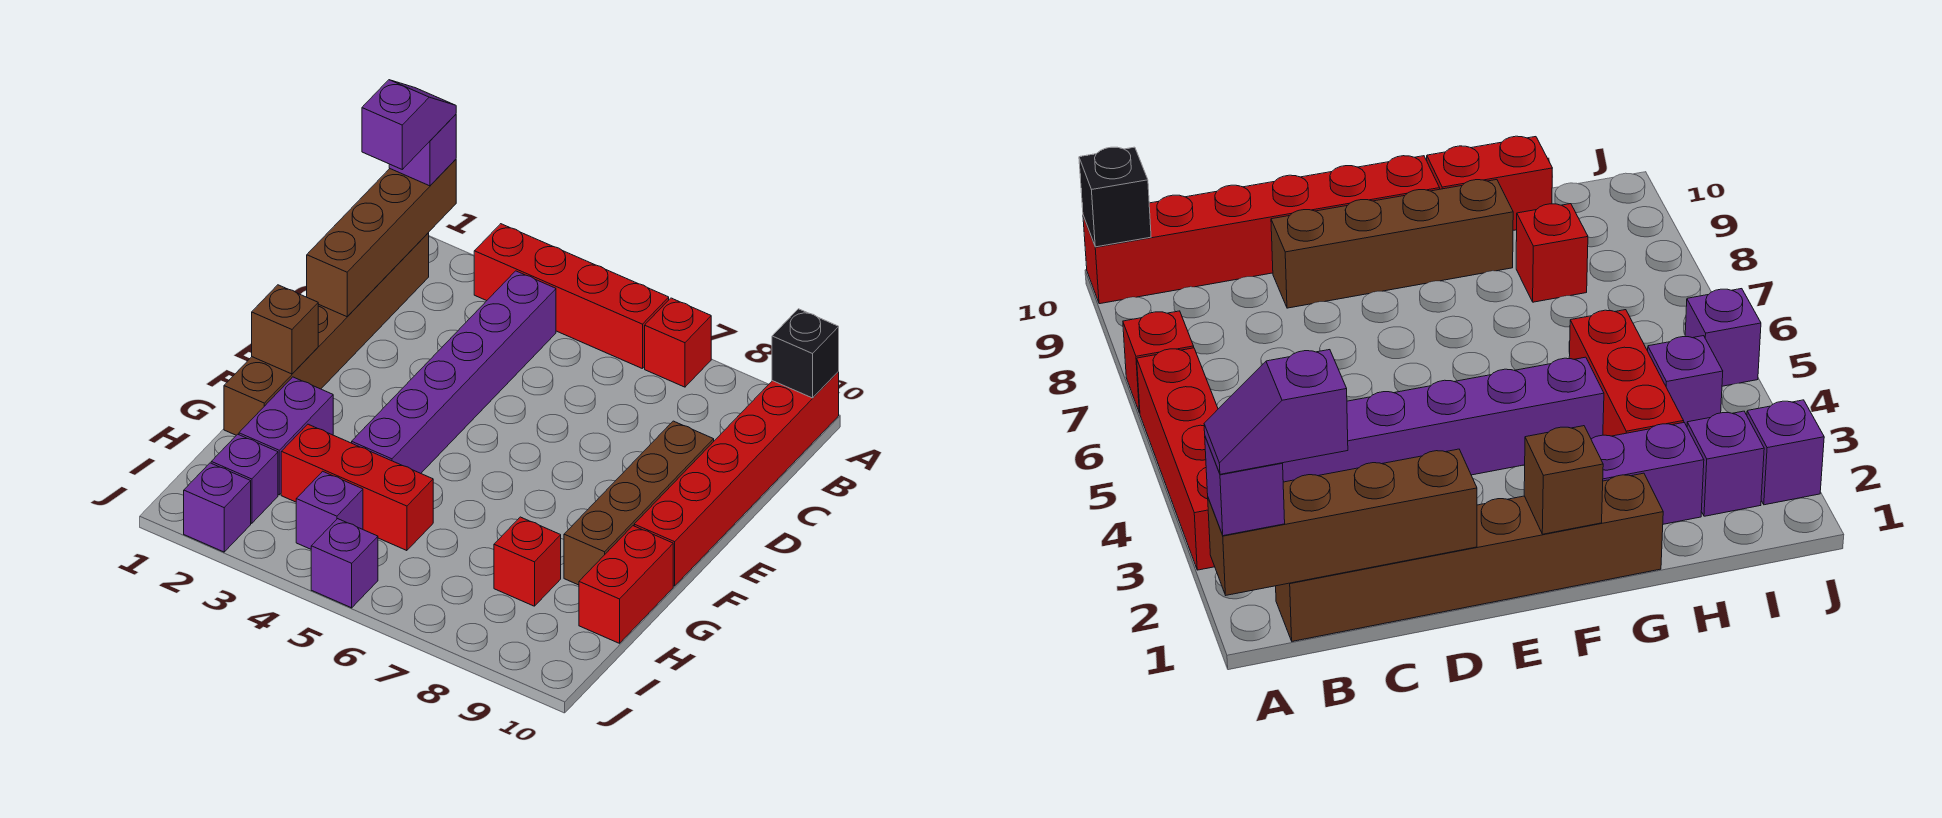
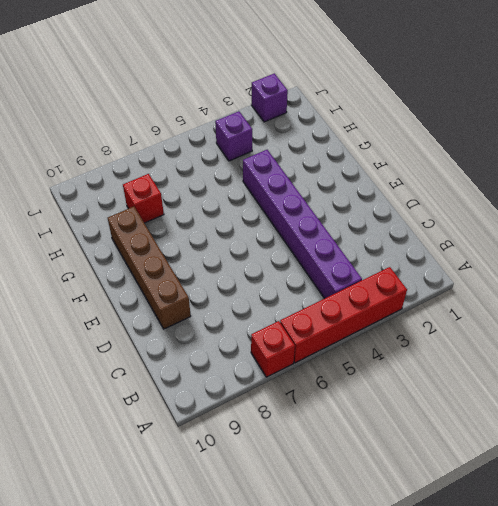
none -> red 1x6 brick [634,372,839,586]
none -> brown 1x6 brick [224,233,429,435]
none -> purple 1x2 brick [239,377,333,495]

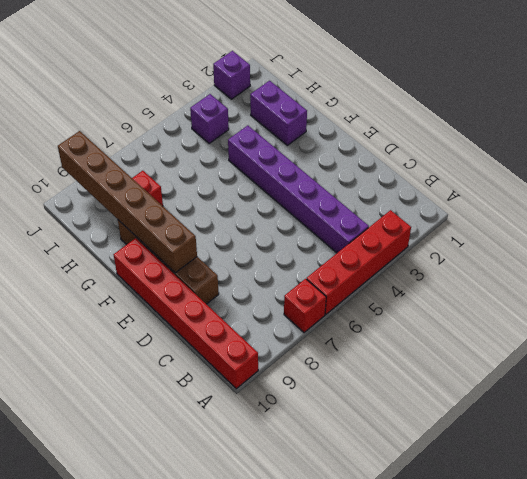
brown 1x6 brick [58,131,197,273] -> brown 1x6 brick moved to [224,233,429,435]
none -> red 1x2 brick [579,526,673,643]
none -> red 1x3 brick [281,424,433,551]
none -> purple 1x1 brick [211,434,278,523]

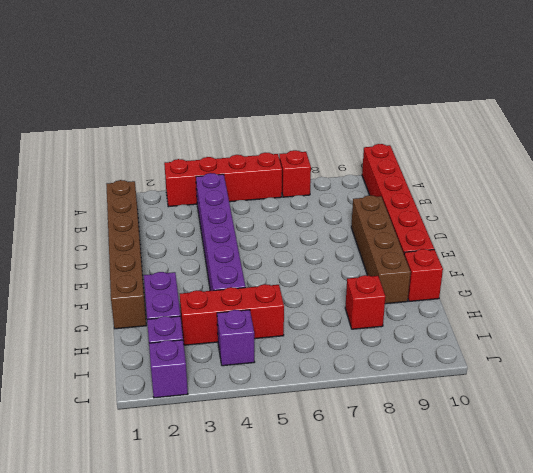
red 1x1 brick [404,249,443,301] -> red 1x2 brick [579,526,673,643]
none -> purple 1x1 brick [311,519,378,608]
none -> brown 1x4 brick [307,159,456,317]
none -> black 1x1 brick [772,309,839,398]

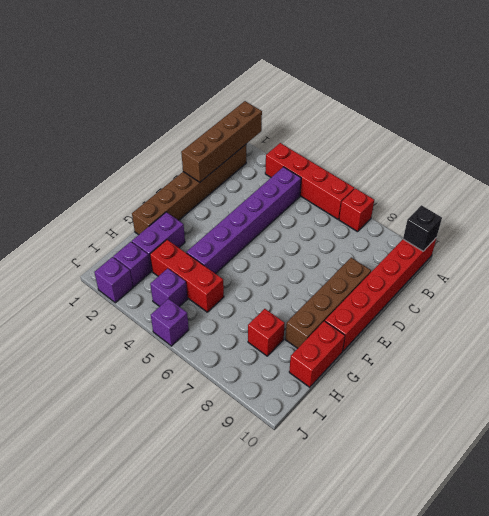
none -> brown 1x1 brick [252,285,318,374]
none -> purple 1x1 brick [389,114,456,186]
none -> purple 1x2 slope [362,80,456,169]

